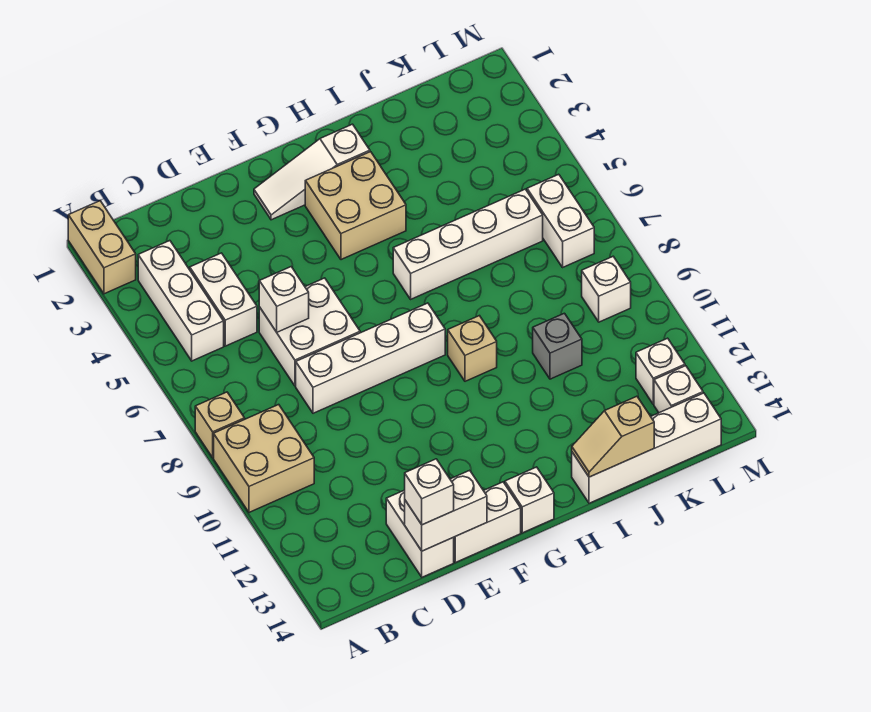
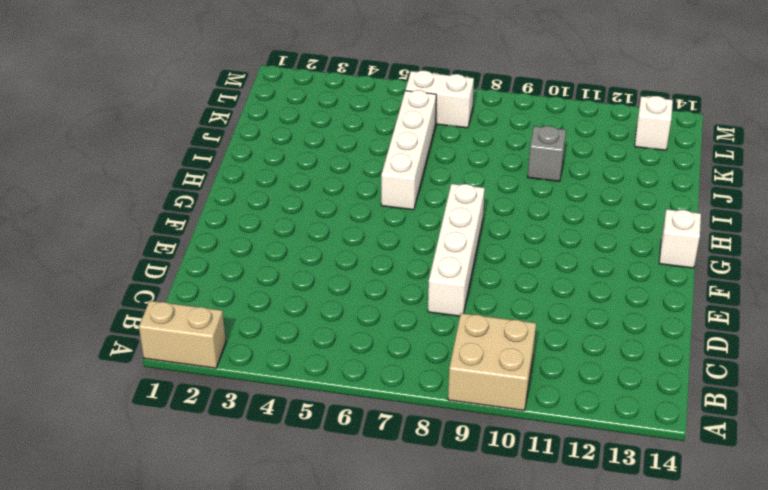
none -> tan 1x1 brick [195,392,245,458]
none -> white 1x3 brick [138,241,224,361]
none -> white 1x2 brick [190,253,257,346]

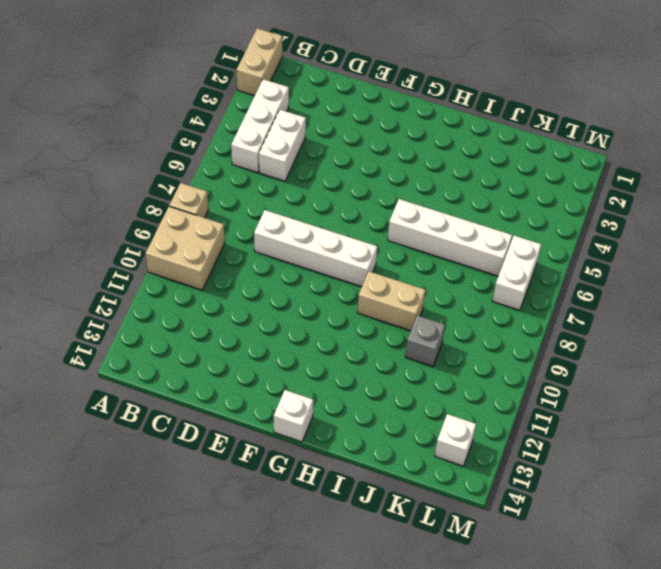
tan 1x2 brick [357,271,425,331] -> tan 1x1 brick [448,316,497,381]
none -> white 2x2 brick [259,278,360,386]
none -> white 1x2 brick [386,490,454,577]
none -> white 1x2 brick [454,482,521,563]

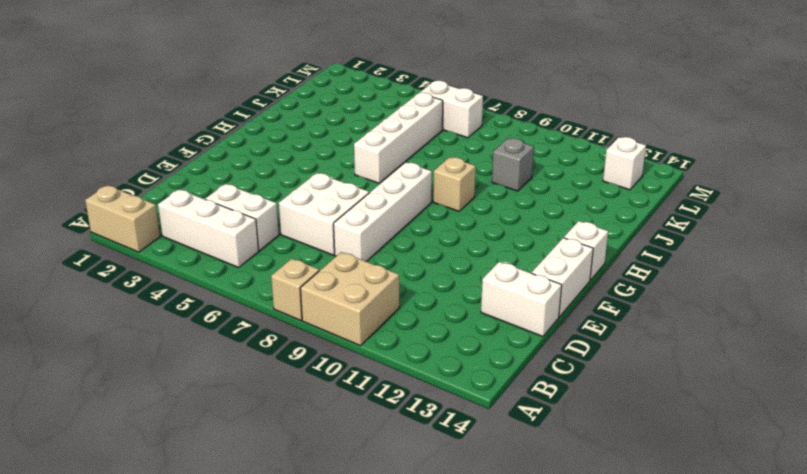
none -> white 1x3 slope [254,124,370,220]
none -> tan 2x2 brick [305,152,406,260]
none -> white 1x4 brick [572,393,721,503]

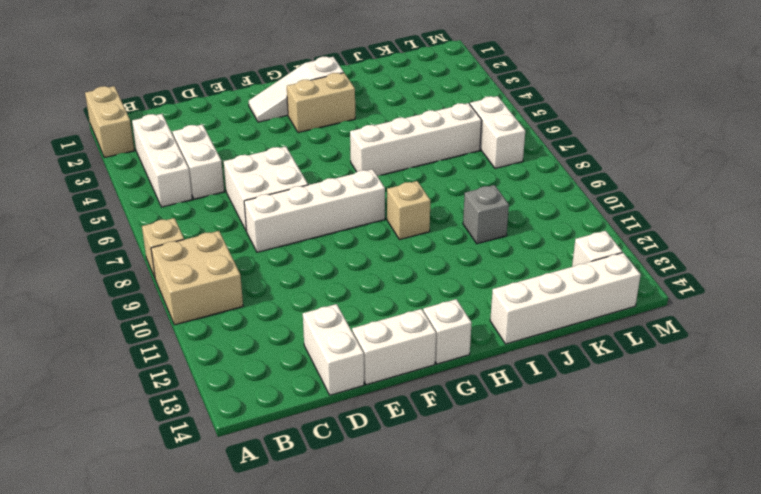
tan 1x2 brick [287,73,355,133] -> tan 2x2 brick [305,152,406,260]
none -> white 1x1 brick [582,257,631,322]
none -> white 1x1 brick [636,338,685,404]
none -> white 1x1 brick [259,267,309,332]

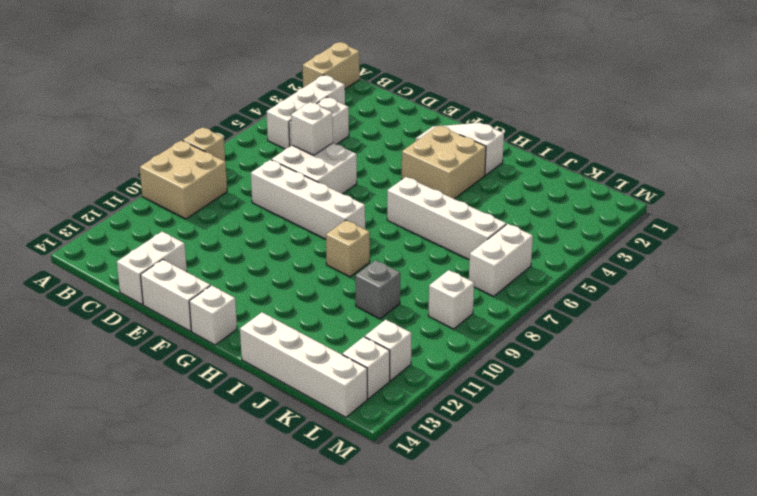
none -> white 1x2 brick [405,470,487,551]
none -> tan 1x2 slope [572,396,654,477]
none -> white 1x1 brick [405,459,454,525]

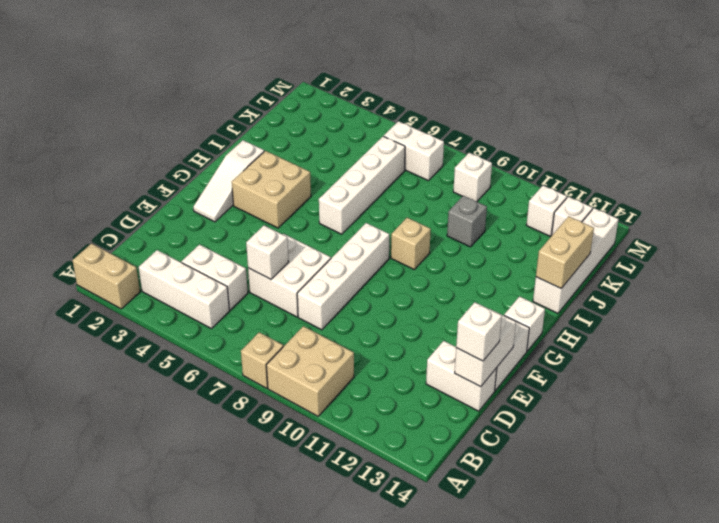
tan 1x2 brick [536,216,594,288] -> tan 1x2 slope [572,396,654,477]

